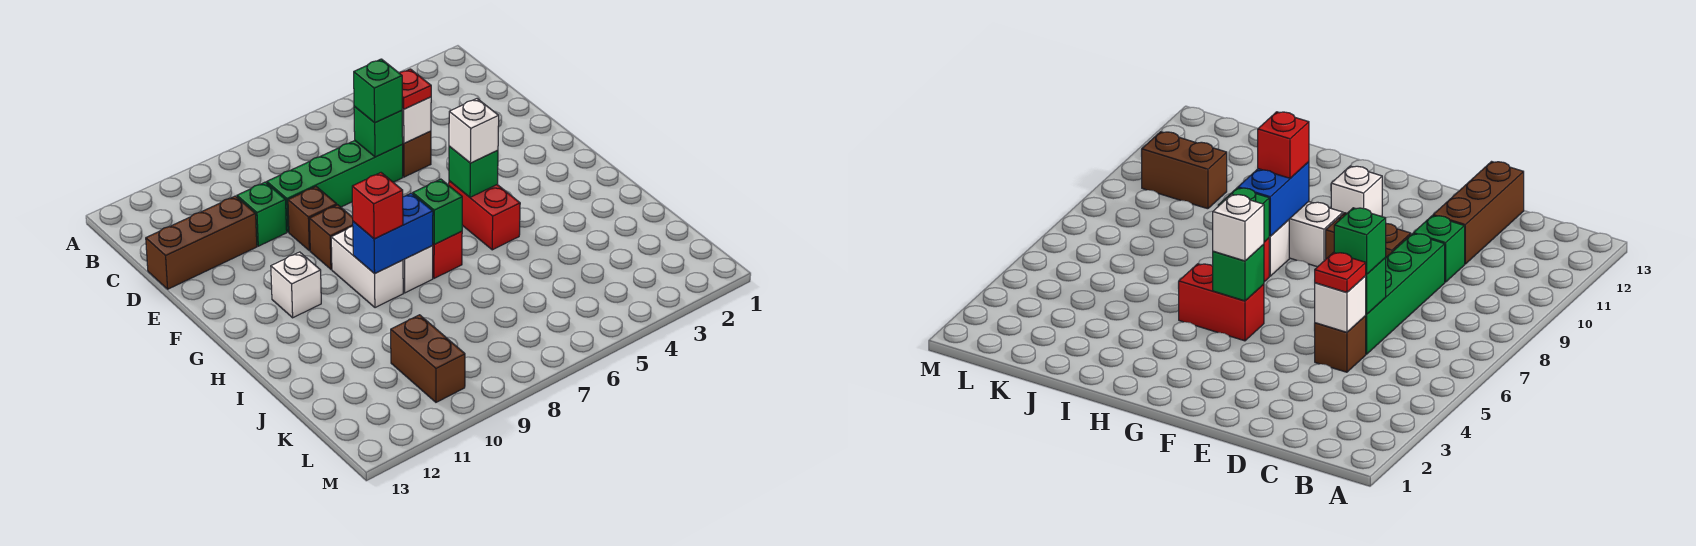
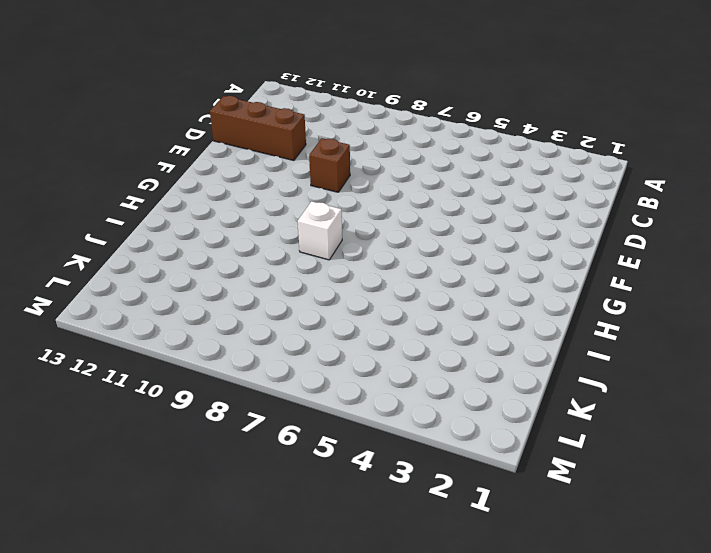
none -> brown 1x1 brick [402,131,431,177]
none -> green 1x4 brick [267,141,403,232]
none -> green 1x1 brick [237,182,287,246]

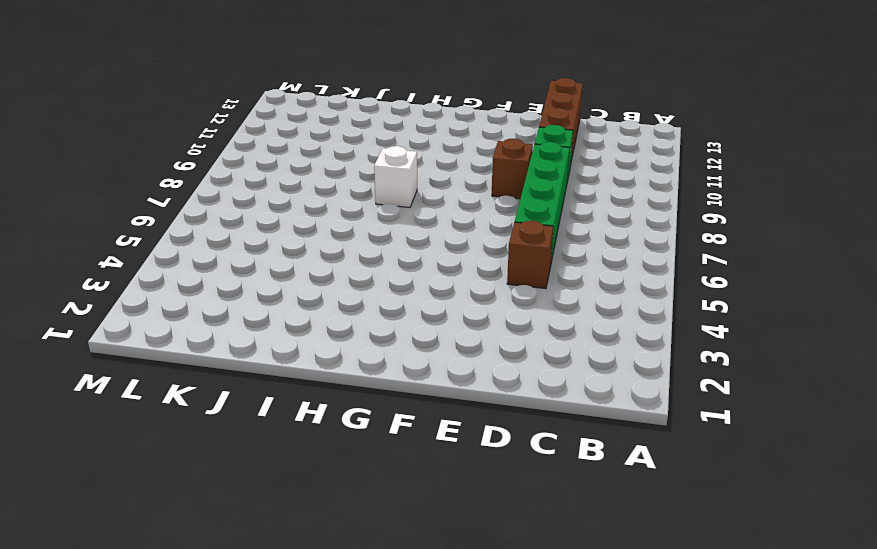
none -> brown 1x1 brick [310,205,353,269]
none -> red 1x2 brick [449,181,520,250]
none -> white 1x2 brick [331,226,403,308]

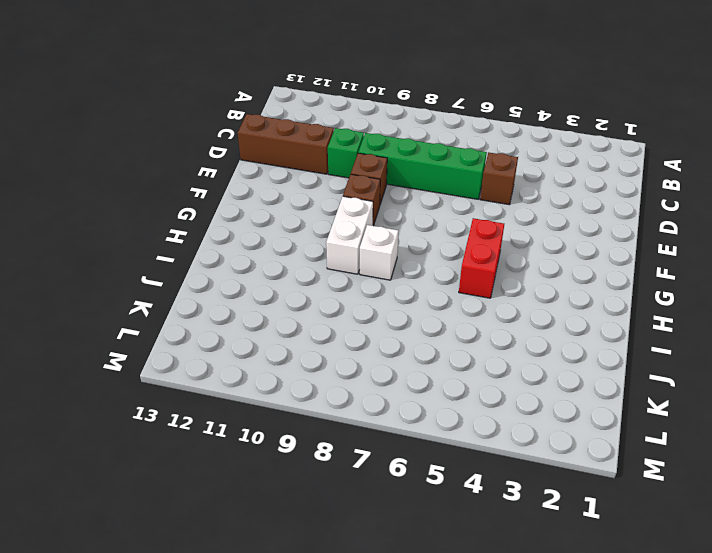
none -> white 1x1 brick [271,252,321,318]
none -> red 1x1 brick [432,231,462,278]
none -> brown 1x2 brick [391,315,465,402]

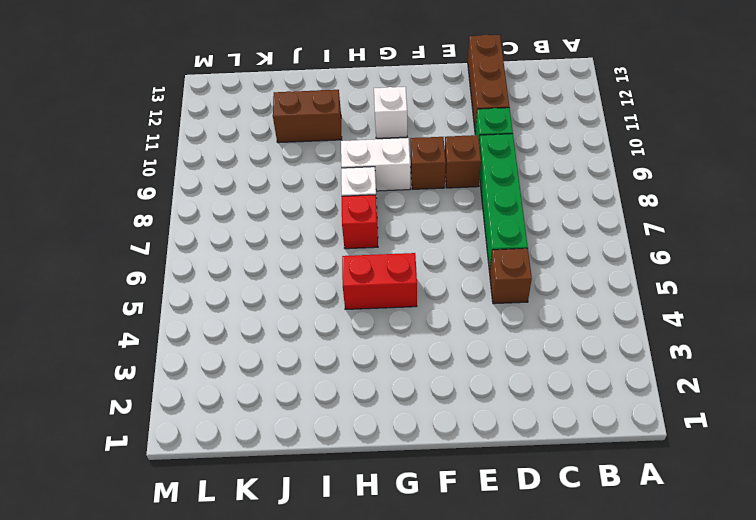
brown 1x2 brick [273,90,342,143] -> brown 1x2 brick moved to [391,315,465,402]
none -> white 1x1 brick [402,97,431,143]
none -> green 1x1 brick [354,107,403,157]
none -> green 1x1 brick [449,146,498,197]

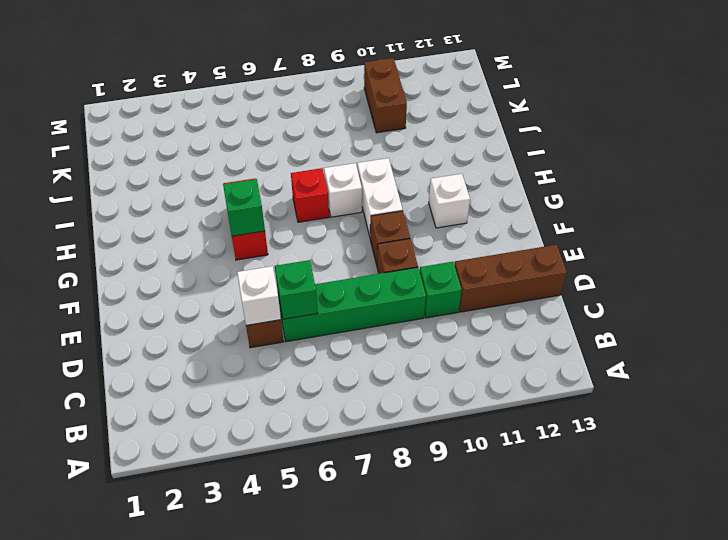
none -> green 1x1 brick [413,179,462,244]
none -> blue 1x2 brick [353,193,433,274]
none -> red 1x1 plate [400,69,431,109]

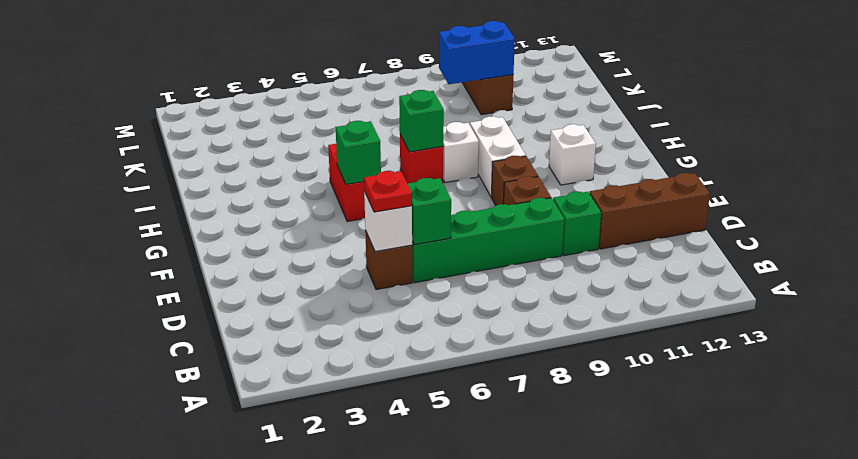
blue 1x2 brick [439,21,515,84] -> blue 1x2 brick moved to [353,193,433,274]
none -> green 1x1 brick [354,59,402,123]
none -> white 1x1 brick [449,99,499,163]
none -> red 1x1 brick [352,173,403,239]

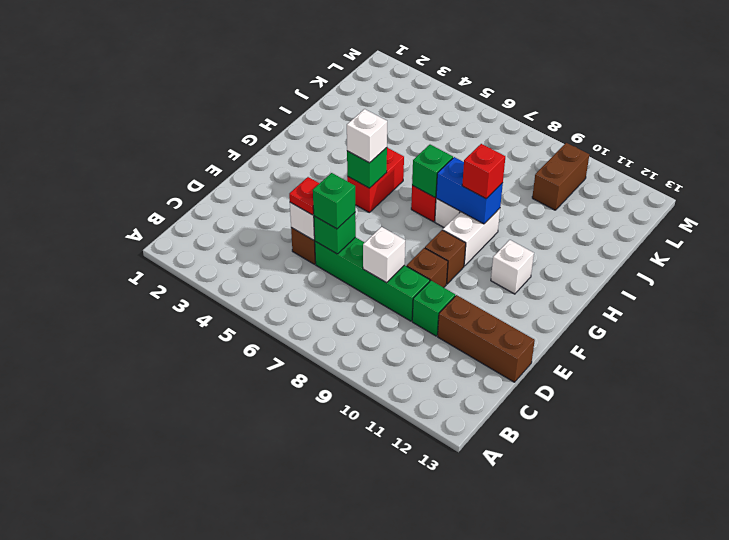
white 1x1 brick [363,227,405,283] -> none

